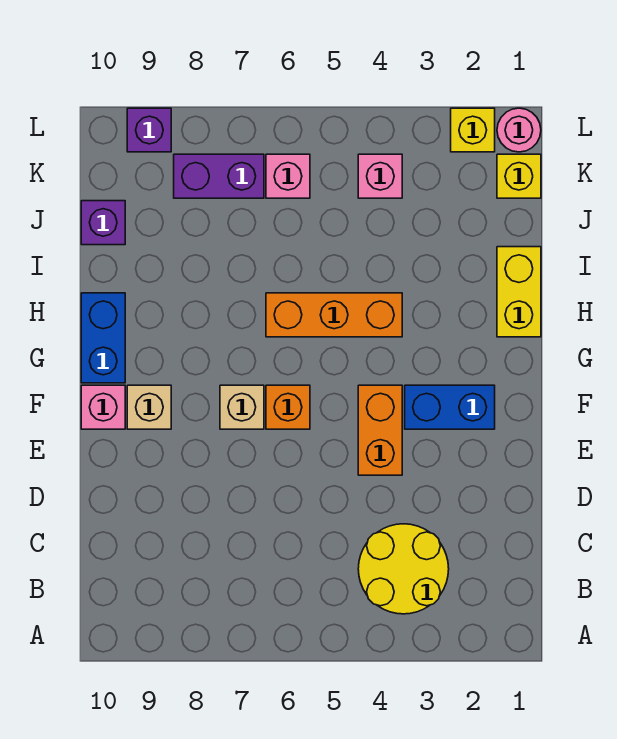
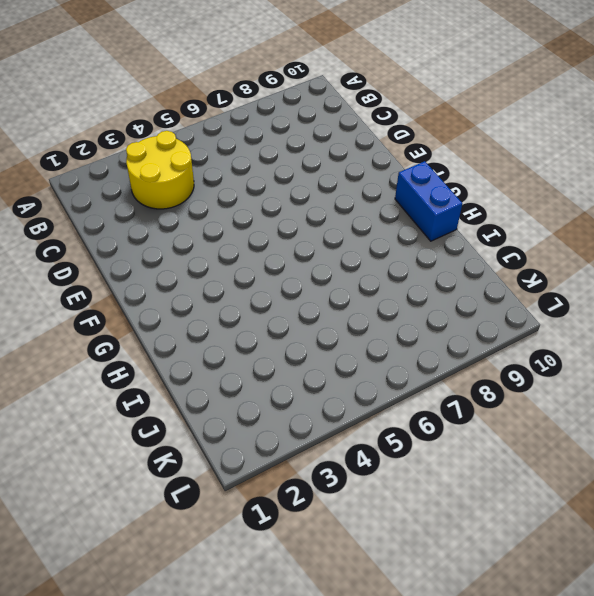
none -> orange 1x2 brick [358,385,402,475]
none -> blue 1x2 brick [405,385,495,429]
none -> orange 1x1 brick [266,385,310,429]

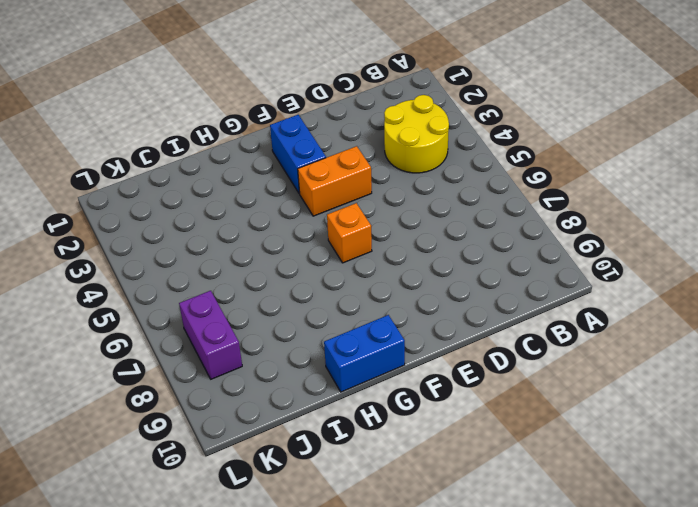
none -> tan 1x1 brick [220,385,264,429]
none -> tan 1x1 brick [127,385,171,429]
none -> pink 1x1 brick [81,385,125,429]

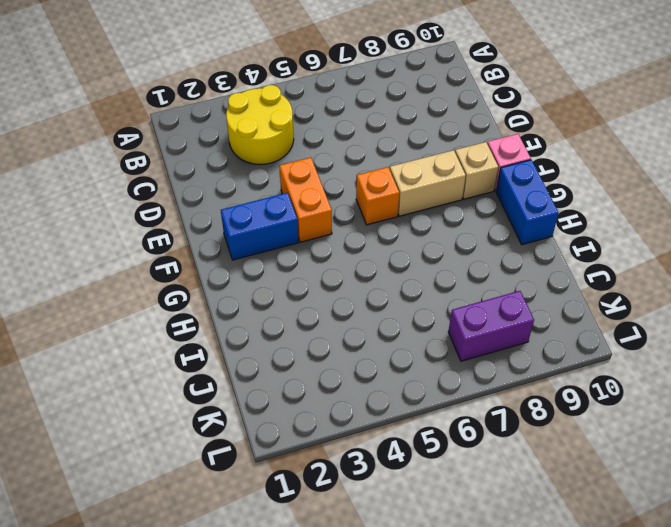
tan 1x2 brick [390,150,466,216] -> tan 1x1 brick [220,385,264,429]
none -> yellow 1x2 brick [497,247,541,337]
none -> orange 1x3 brick [266,293,402,337]
none -> purple 1x1 brick [81,201,125,245]

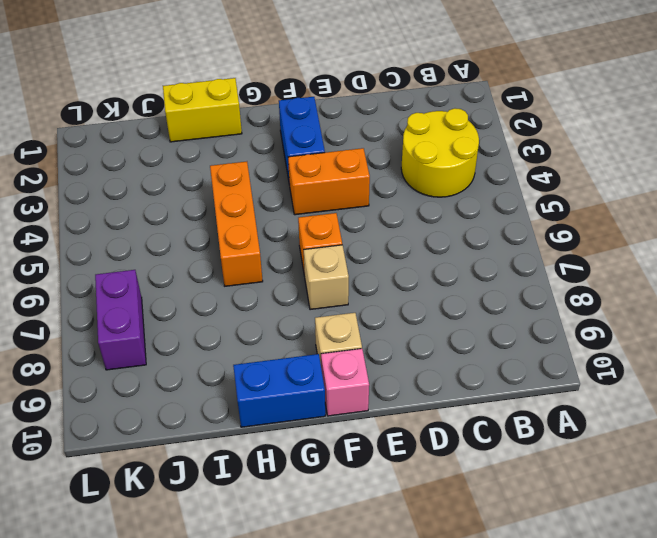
none -> purple 1x1 brick [81,201,125,245]
none -> yellow 1x1 brick [497,154,541,198]
none -> pink 1x1 brick [358,154,402,198]

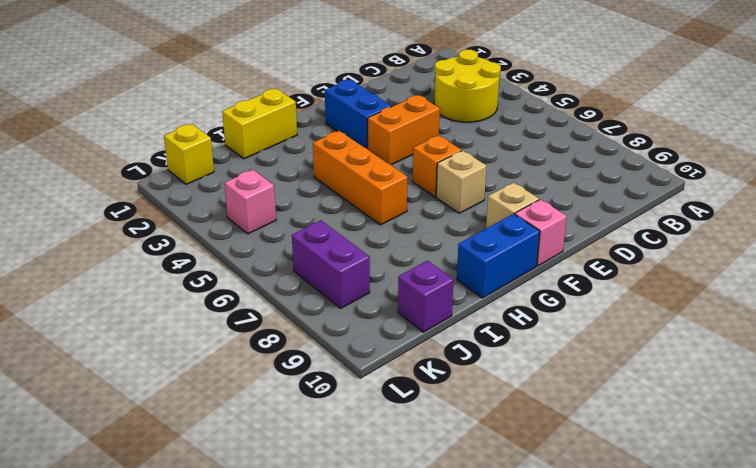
none -> pink 1x1 brick [266,154,310,198]
none -> pink 1x1 round brick [497,108,541,152]
none -> yellow 1x1 brick [451,108,495,152]

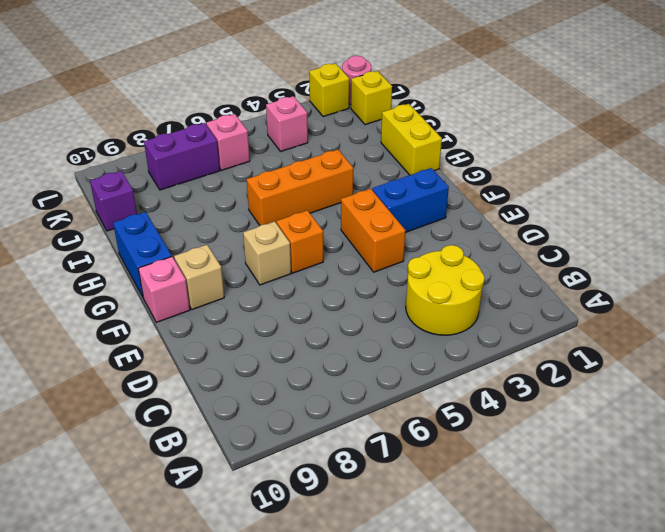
none -> purple 1x1 brick [127,108,171,152]

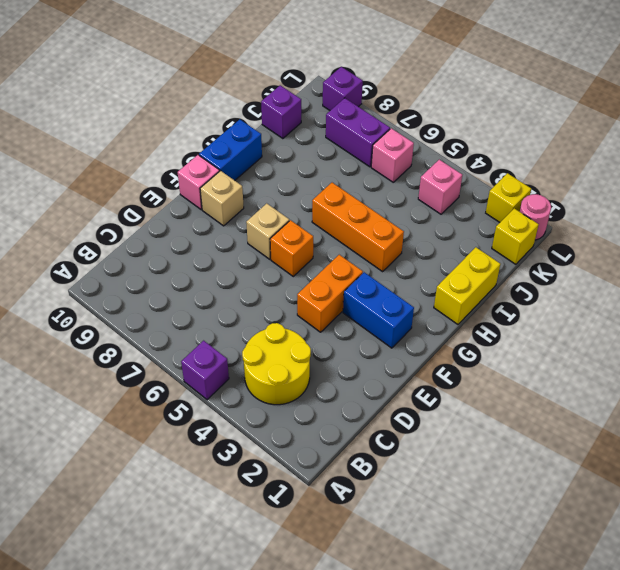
purple 1x1 brick [181,341,229,400] -> none

